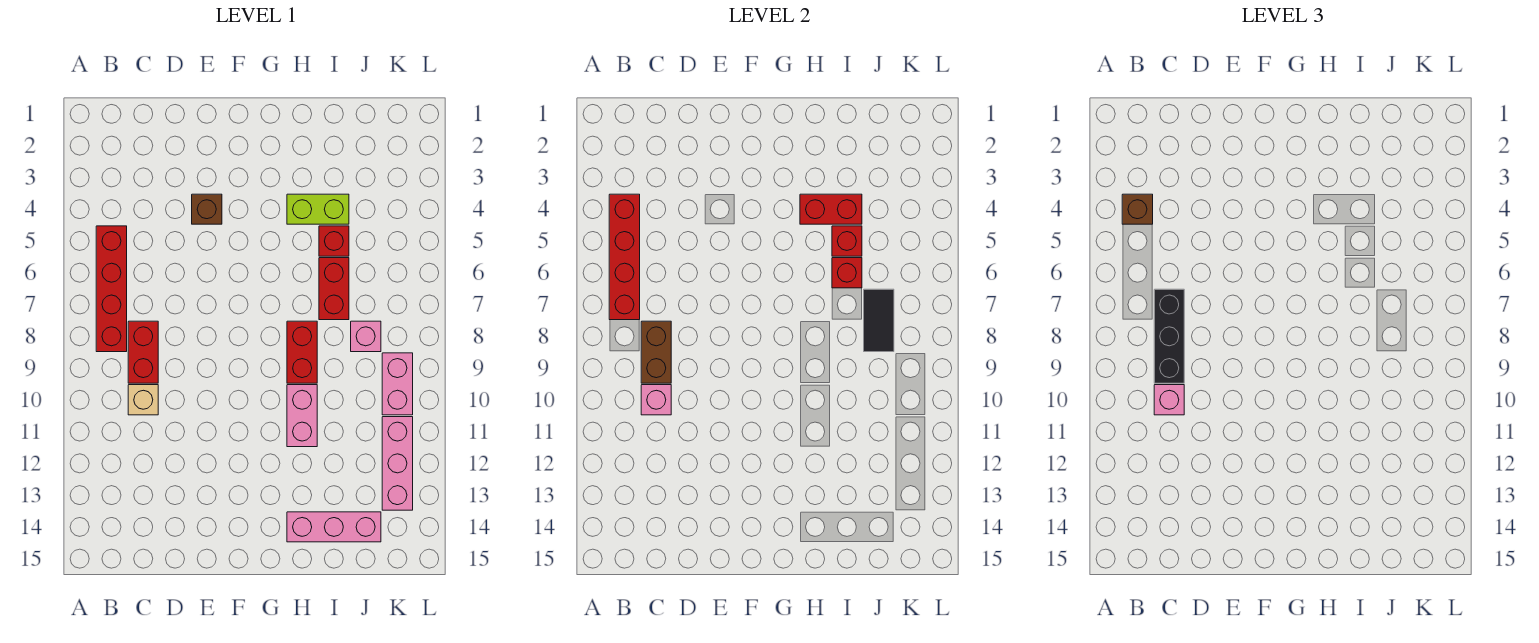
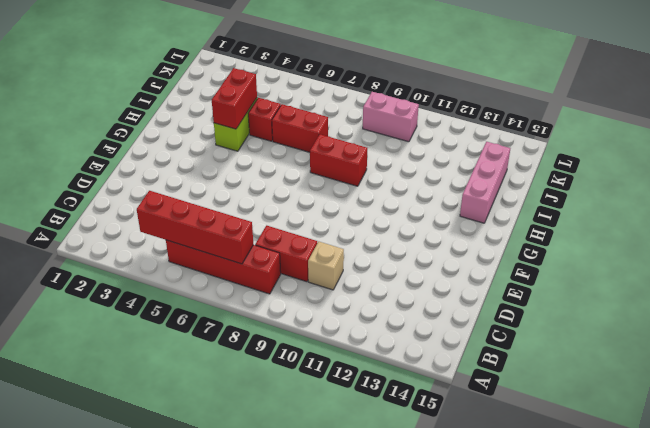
none -> brown 1x1 brick [192,194,222,224]
none -> pink 1x2 brick [287,385,317,447]
none -> pink 1x1 brick [351,321,381,352]

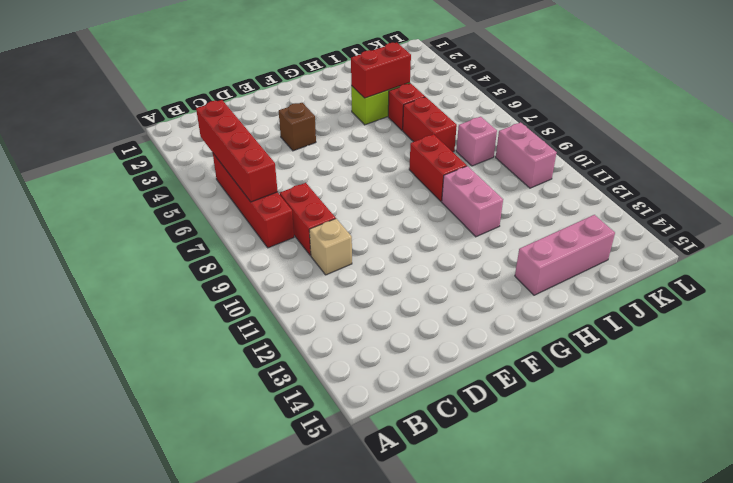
none -> pink 1x3 brick [382,417,413,510]
none -> brown 1x2 brick [641,321,671,383]
none -> pink 1x1 brick [641,385,671,415]

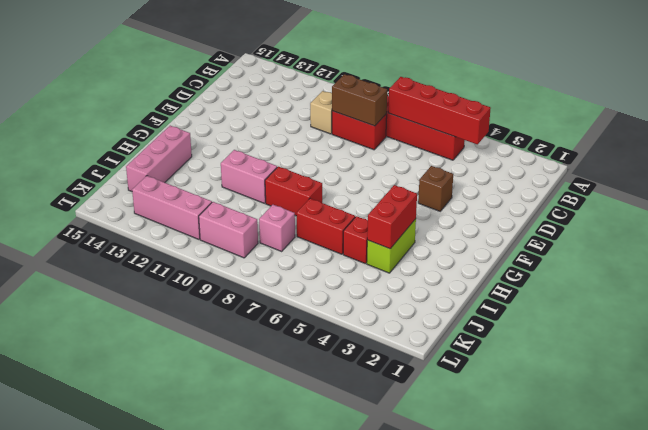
none -> pink 1x1 brick [641,385,671,415]
none -> red 1x1 brick [832,226,862,256]
none -> red 1x1 brick [832,258,862,288]

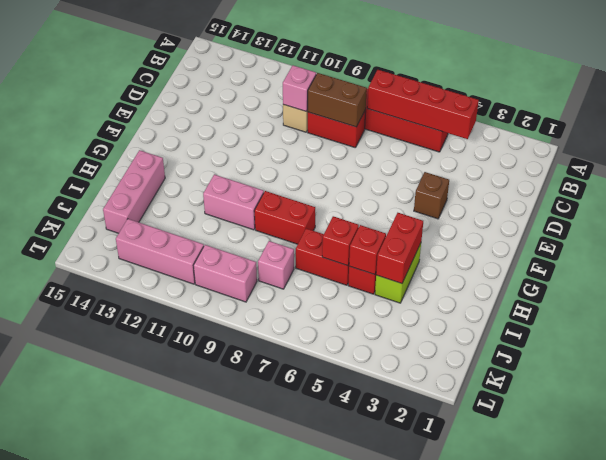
none -> black 1x2 tile [864,289,894,352]
none -> brown 1x1 brick [1122,194,1153,224]
none -> black 1x3 brick [1154,289,1184,383]

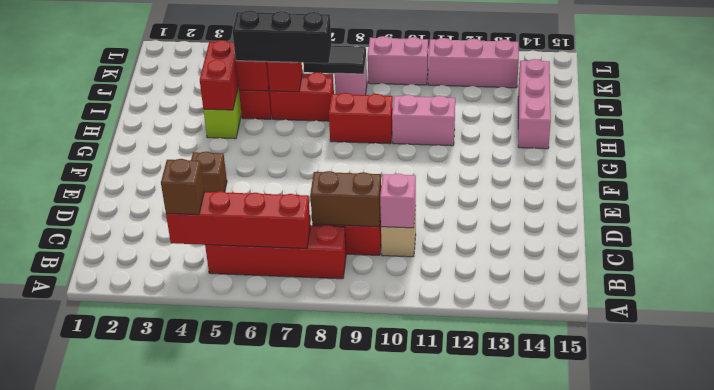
black 1x3 brick [233,10,331,63] -> black 1x3 brick moved to [1154,289,1184,383]
none -> pink 1x1 brick [1154,385,1184,415]

